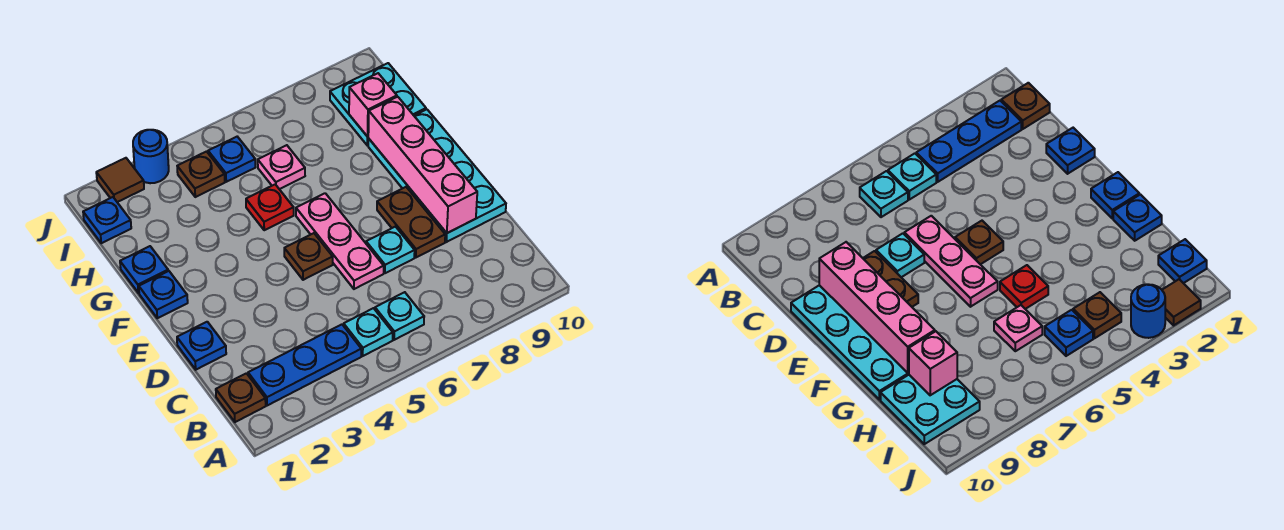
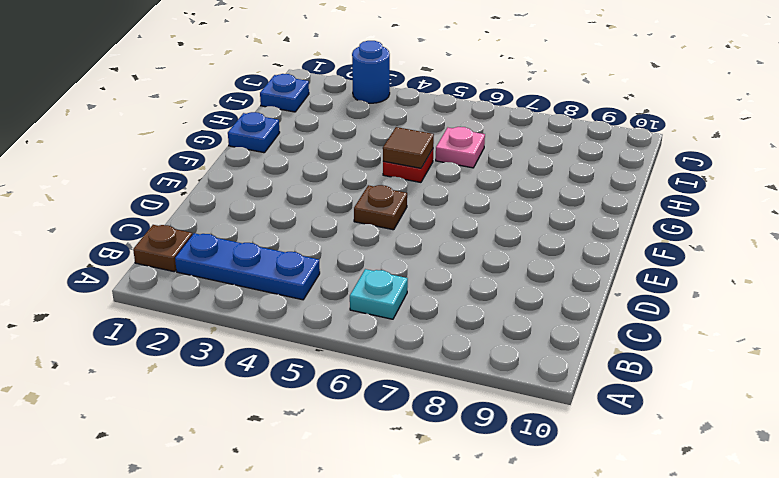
brown 1x1 tile [383,127,434,168] -> brown 1x1 tile moved to [96,158,144,202]
none -> cyan 1x1 plate [344,308,393,356]
none -> blue 1x1 plate [177,322,226,370]
none -> pink 1x3 plate [296,193,384,289]

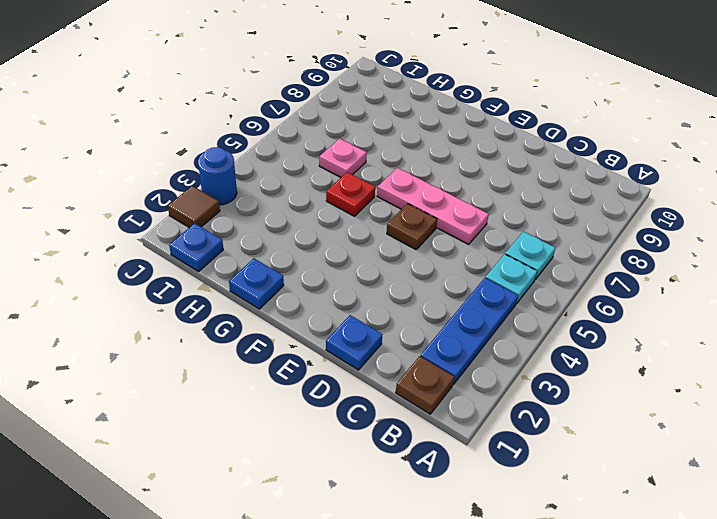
none -> cyan 1x1 plate [366,227,415,273]
none -> brown 1x2 plate [377,187,445,257]
none -> cyan 2x4 plate [368,109,506,242]

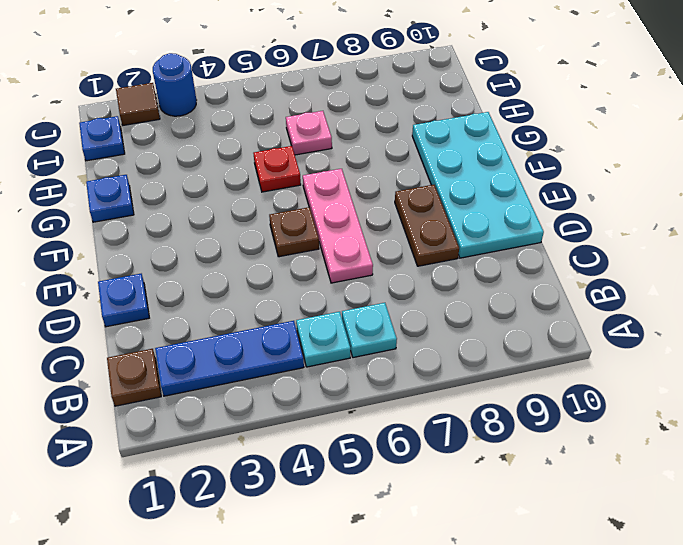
none -> cyan 1x1 plate [366,227,415,273]
none -> blue 1x1 plate [139,271,188,318]
none -> cyan 2x2 plate [330,63,426,145]

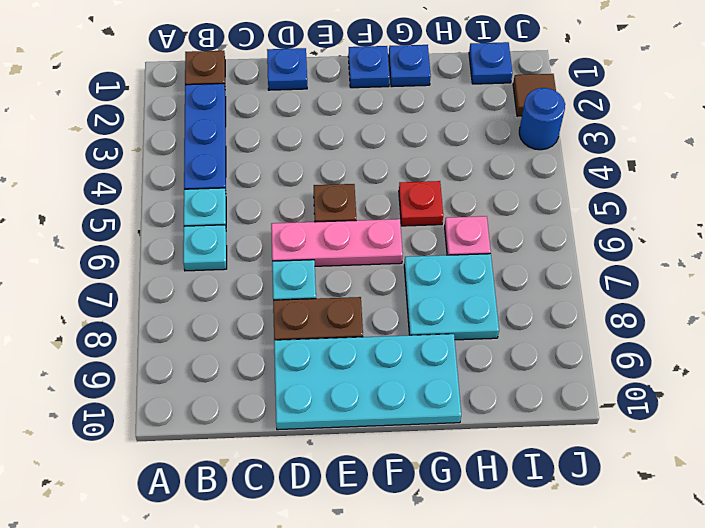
cyan 2x2 plate [404,254,499,340] -> cyan 2x2 plate moved to [330,63,426,145]
none -> brown 1x1 plate [177,152,225,197]
none -> blue 1x1 plate [208,137,256,182]
none -> pink 1x4 brick [368,97,477,233]

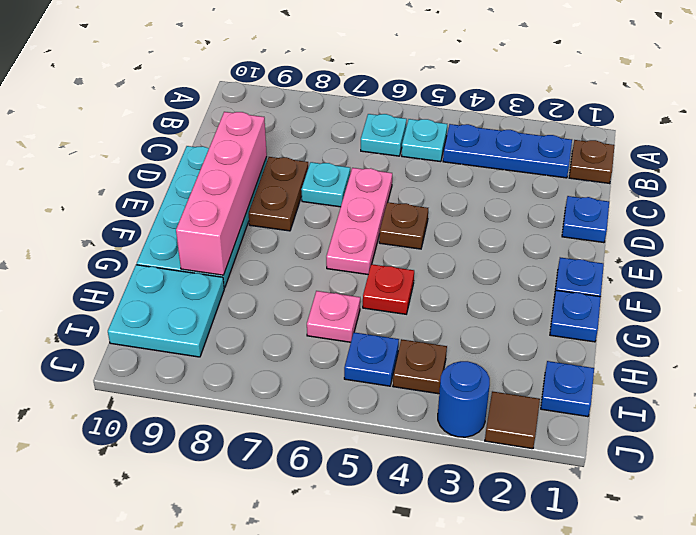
none -> pink 1x1 brick [349,73,397,137]

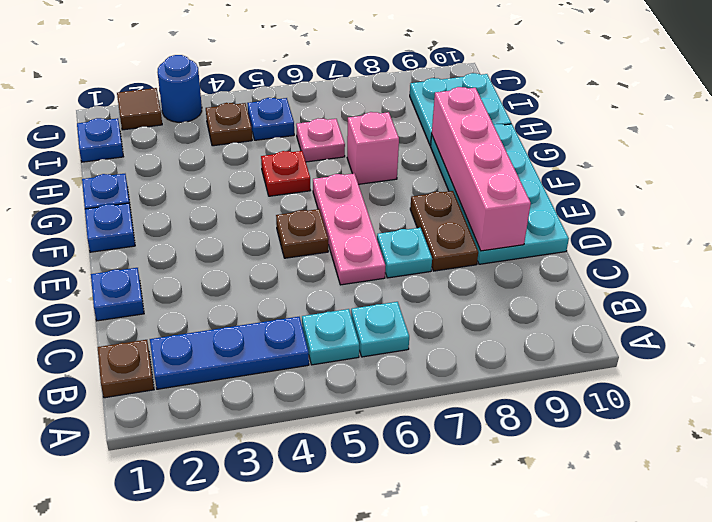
pink 1x1 brick [347,112,399,184] -> pink 1x1 brick moved to [349,73,397,137]

